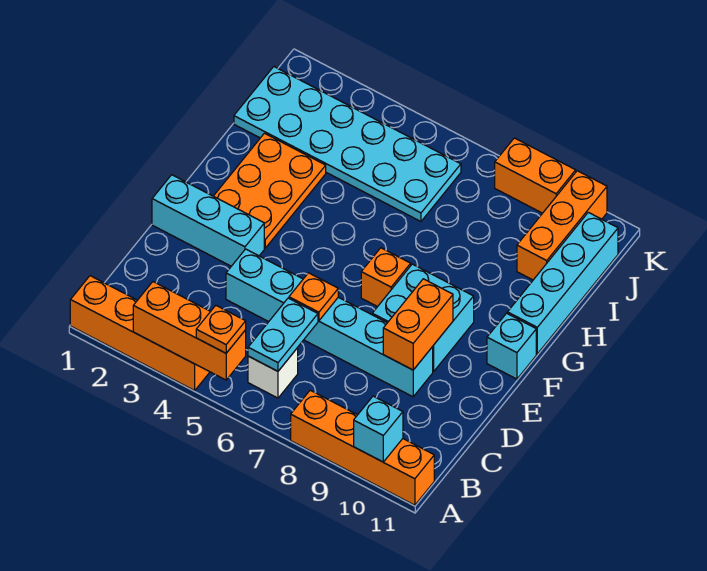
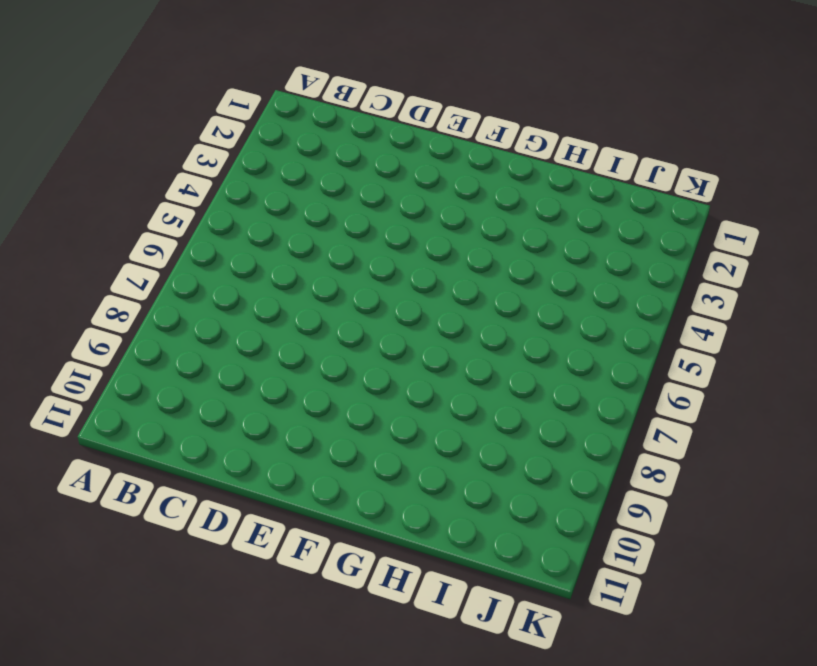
none -> orange 1x4 brick [70,276,210,390]
none -> orange 1x4 brick [291,390,434,505]
none -> white 1x1 brick [248,348,298,398]

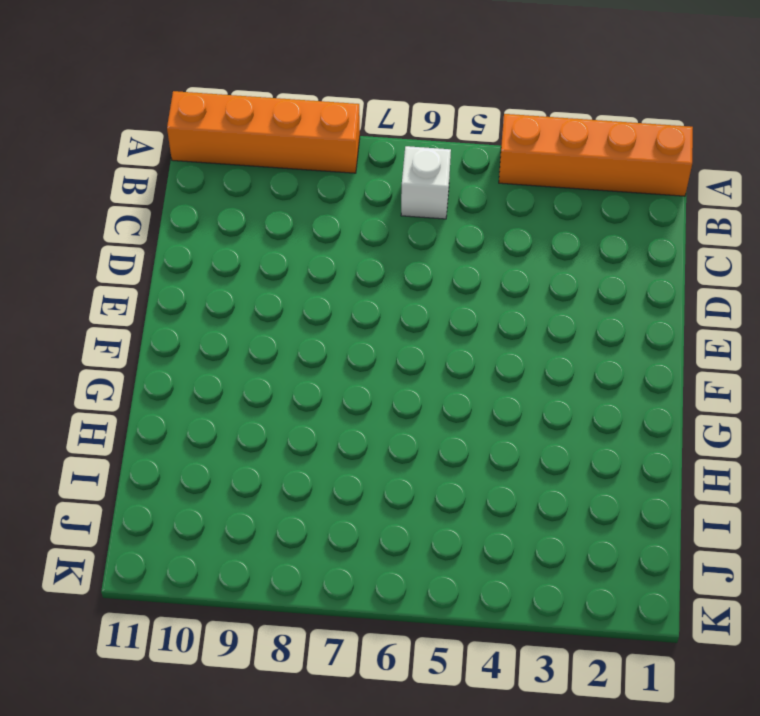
none -> cyan 1x6 brick [226,249,433,397]
none -> cyan 1x3 brick [152,175,264,266]
none -> cyan 2x2 brick [372,264,474,372]

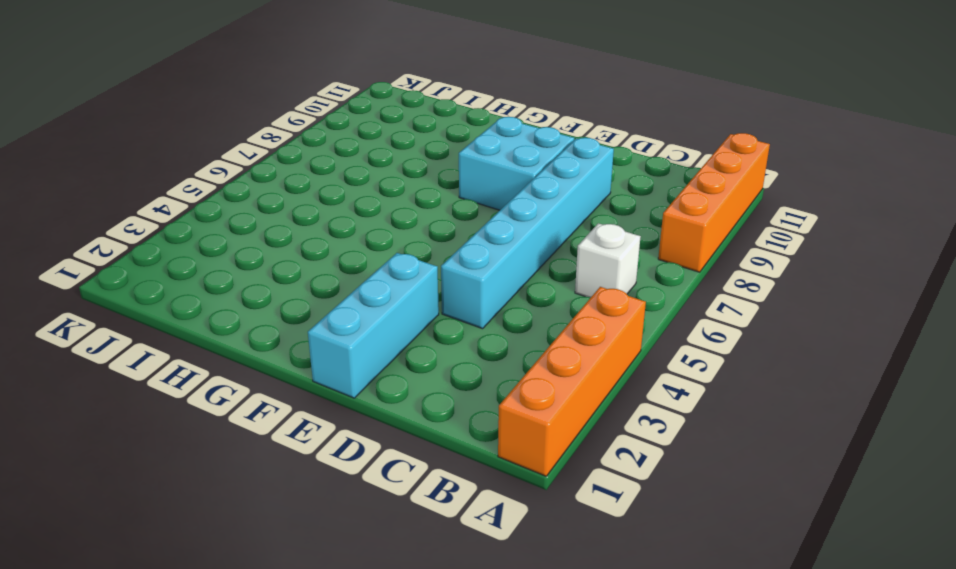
none -> orange 2x3 plate [214,133,326,248]
none -> orange 1x1 brick [361,248,411,307]
none -> cyan 1x1 brick [487,313,536,379]

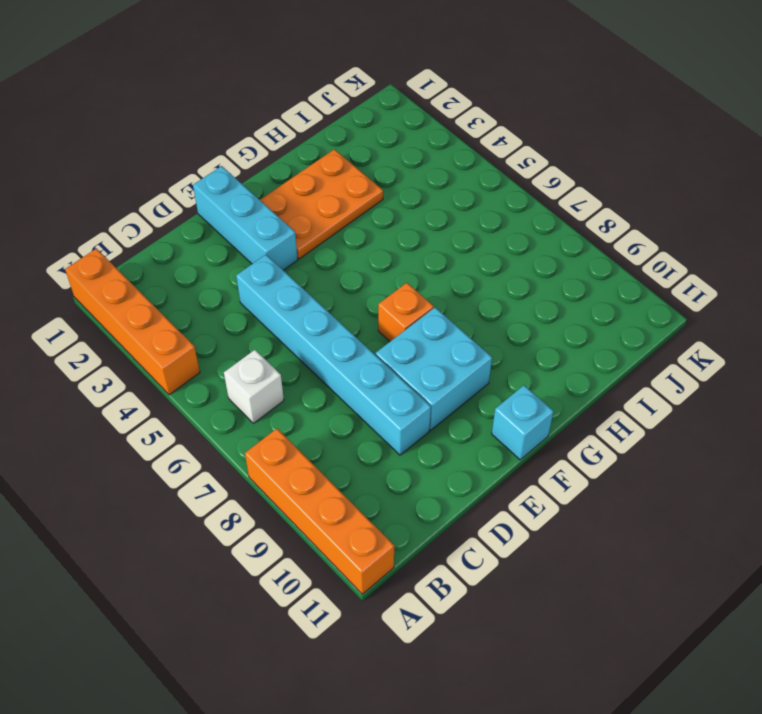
none -> cyan 1x4 brick [507,212,618,354]
none -> cyan 2x6 plate [234,67,461,221]
none -> orange 1x3 brick [517,171,607,280]

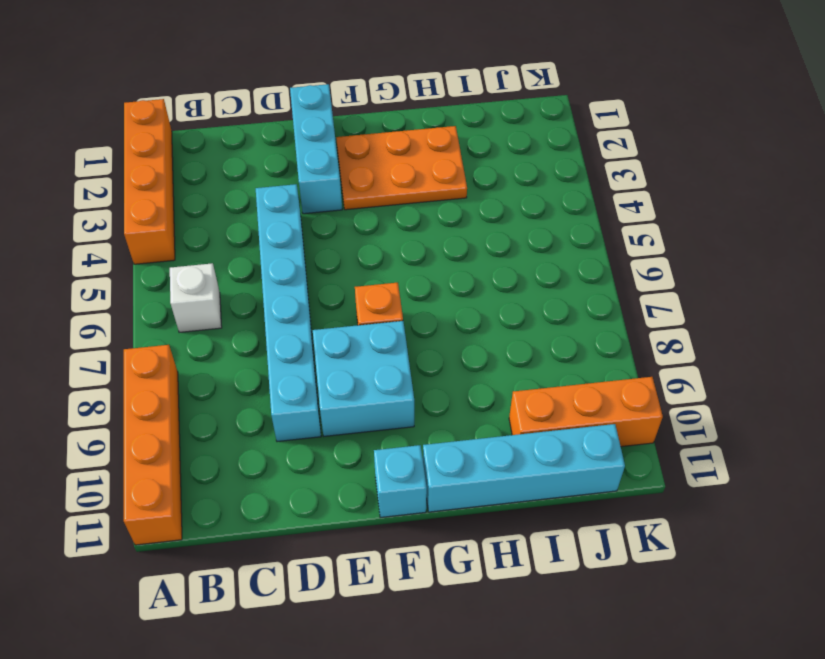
none -> cyan 2x6 plate [234,67,461,221]
none -> orange 1x2 brick [495,138,576,213]
none -> orange 1x3 brick [133,282,246,380]

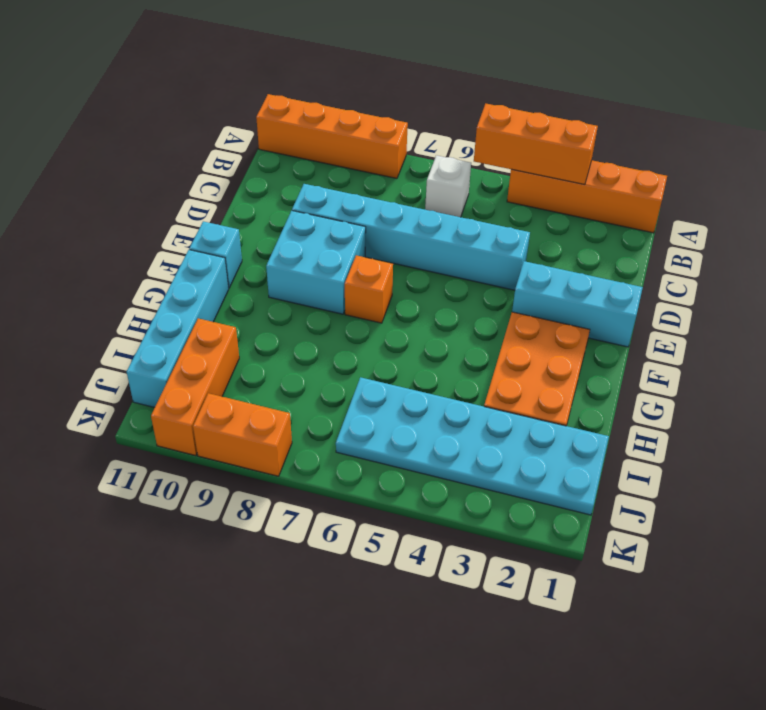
none -> cyan 1x1 brick [354,396,403,462]
none -> cyan 1x2 plate [248,298,318,371]
none -> orange 1x1 plate [289,273,338,321]

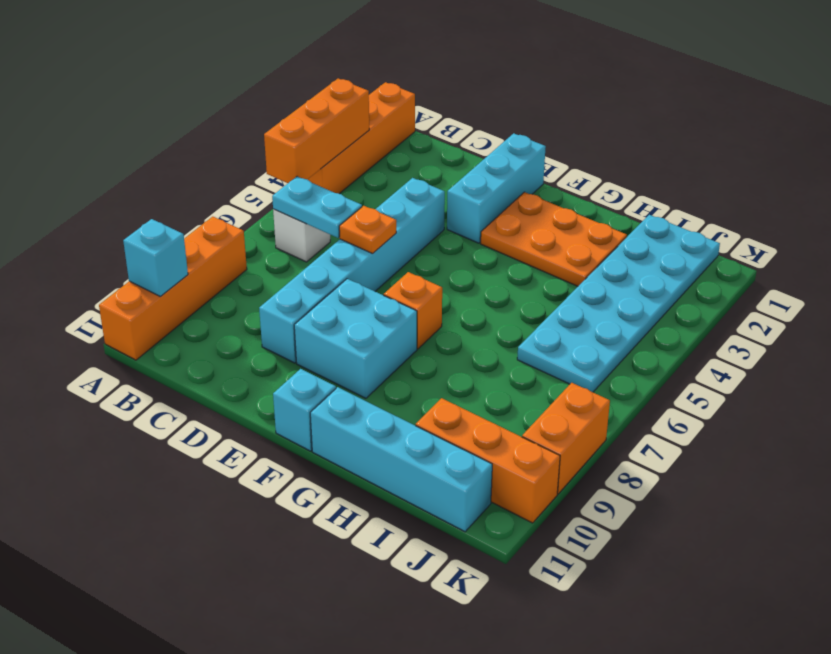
none -> orange 1x2 brick [383,279,453,370]
none -> orange 1x1 plate [196,306,246,353]

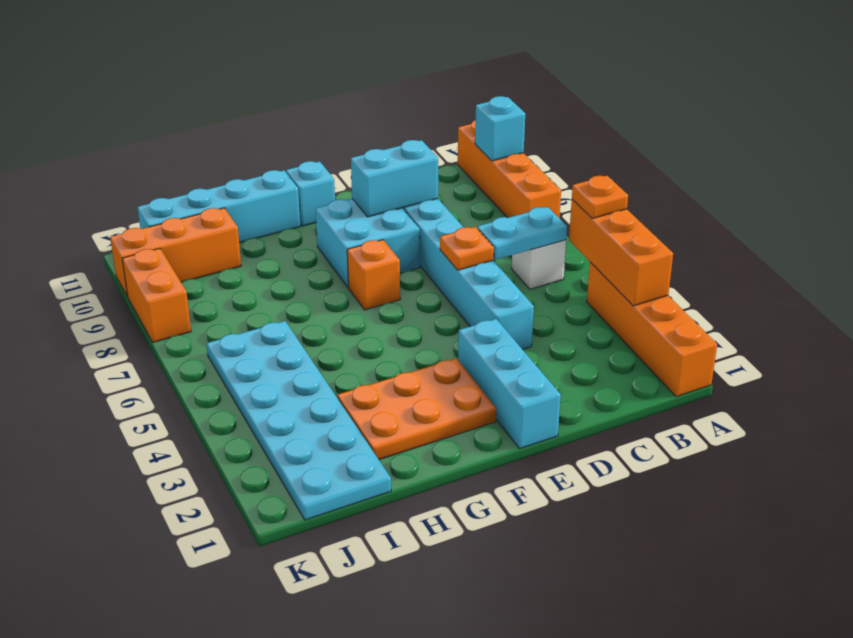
cyan 1x2 brick [351,140,438,217] -> orange 1x2 brick [383,279,453,370]

